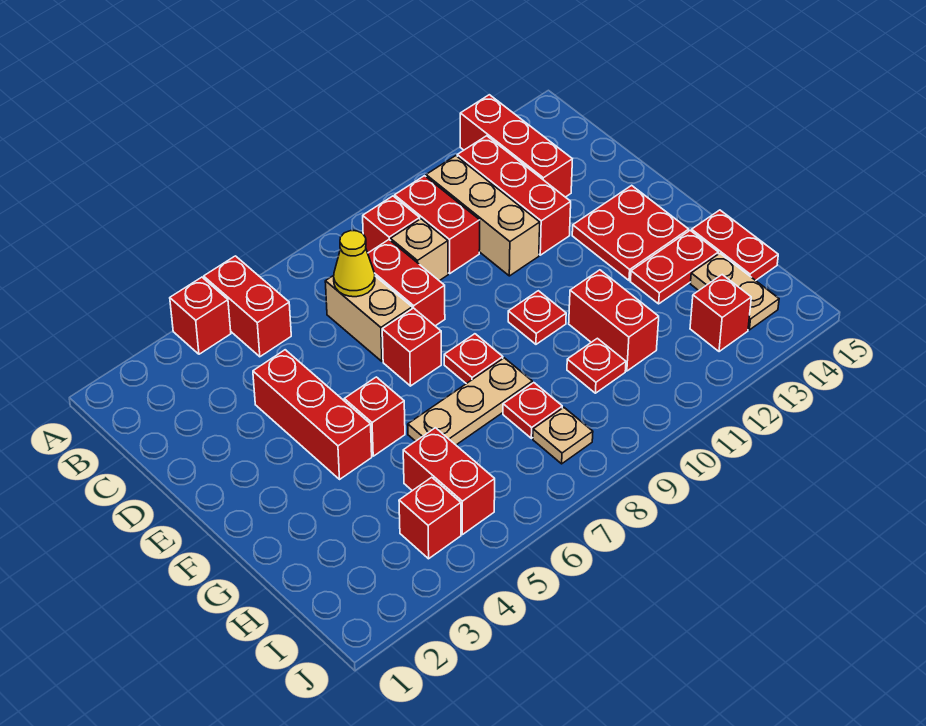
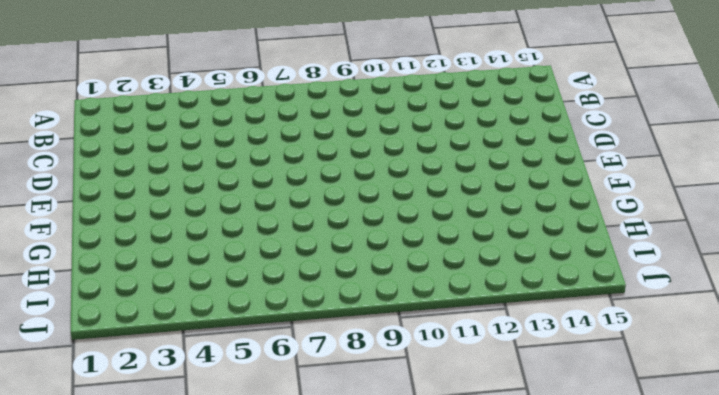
none -> red 1x1 brick [170,277,231,354]
none -> red 1x2 brick [204,256,291,357]
none -> red 1x3 brick [460,95,572,197]

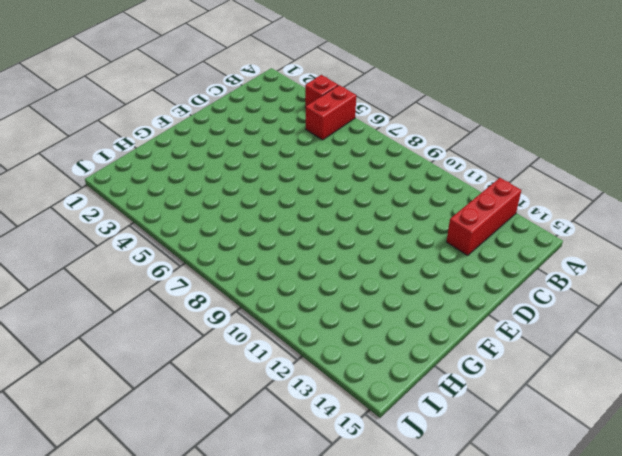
none -> red 1x1 brick [363,196,420,253]
none -> red 1x2 brick [395,176,480,273]
none -> tan 1x3 brick [426,156,540,276]

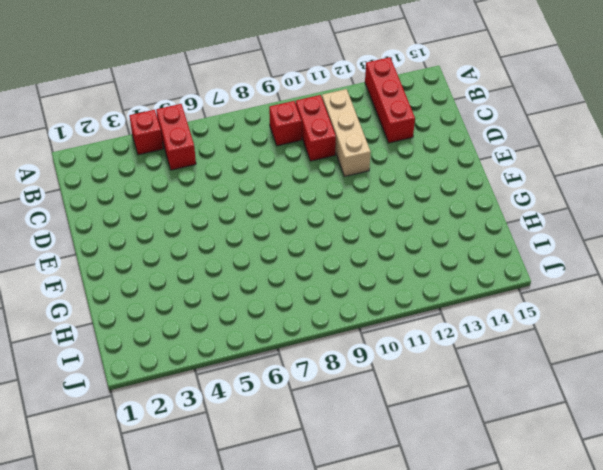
none -> red 1x3 brick [457,136,571,255]
none -> tan 1x2 brick [325,276,412,361]
none -> red 1x2 brick [368,240,445,326]

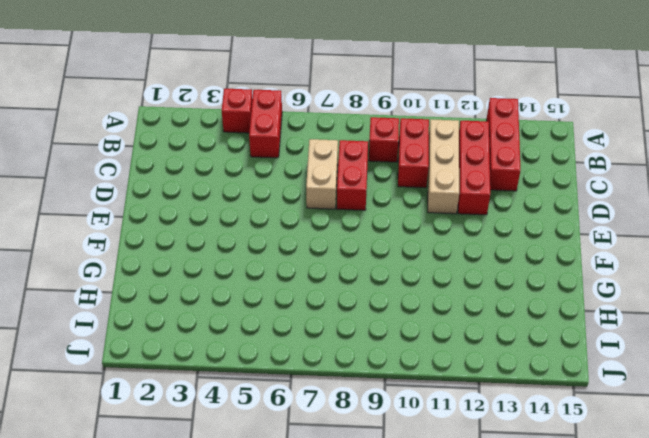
none -> tan 1x1 brick [391,219,448,281]
none -> red 1x3 brick [253,350,372,479]
none -> red 1x1 brick [382,308,441,386]

